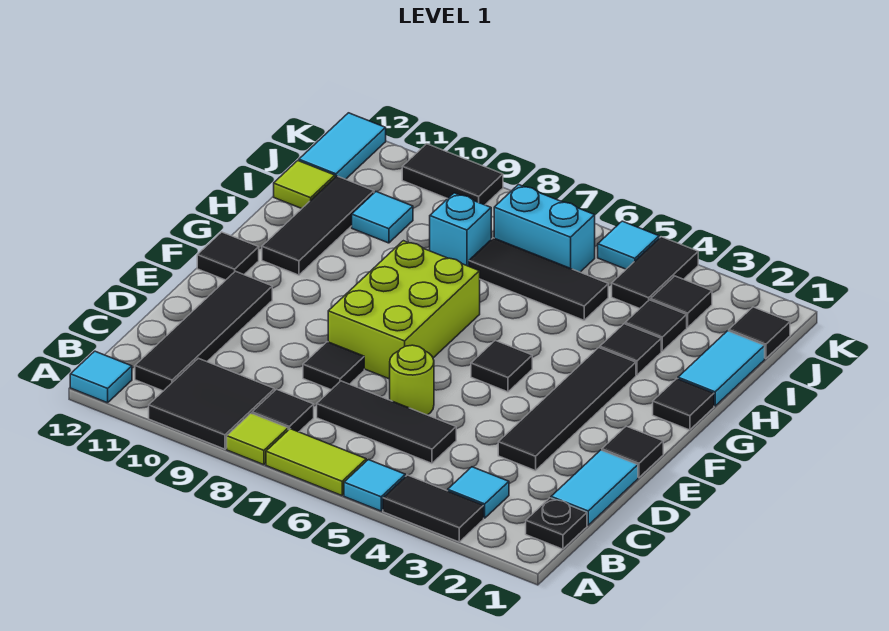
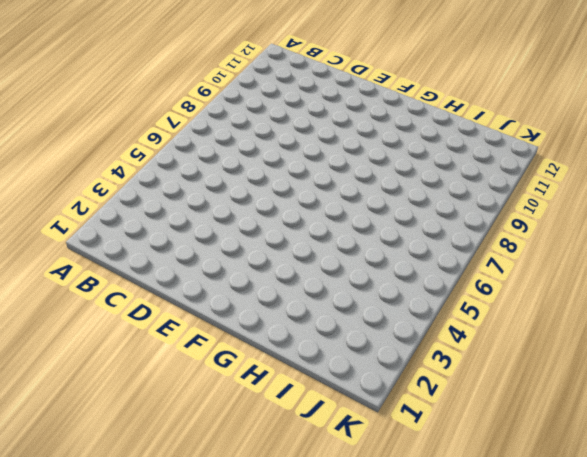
none -> black 1x2 tile [383,475,484,542]
none -> cyan 1x1 tile [344,460,405,511]
none -> lime 1x2 tile [266,429,366,496]
none -> lime 1x1 tile [227,413,288,465]

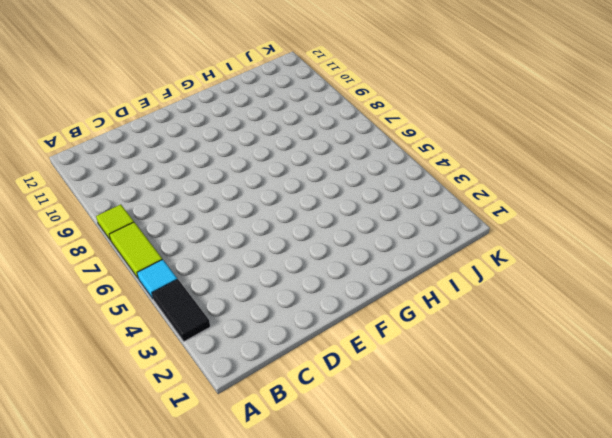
none -> black 2x2 tile [149,358,274,449]
none -> cyan 1x1 tile [70,351,132,403]
none -> black 1x1 plate [526,498,587,549]
none -> cyan 1x1 tile [448,467,509,518]

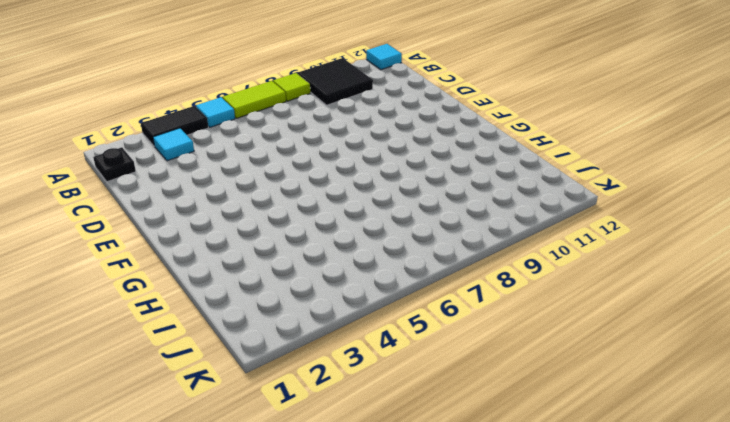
none -> black 1x1 tile [252,389,314,432]
none -> black 1x4 tile [135,271,272,391]
none -> cyan 1x2 tile [551,450,638,525]
none -> black 1x3 tile [317,381,456,463]

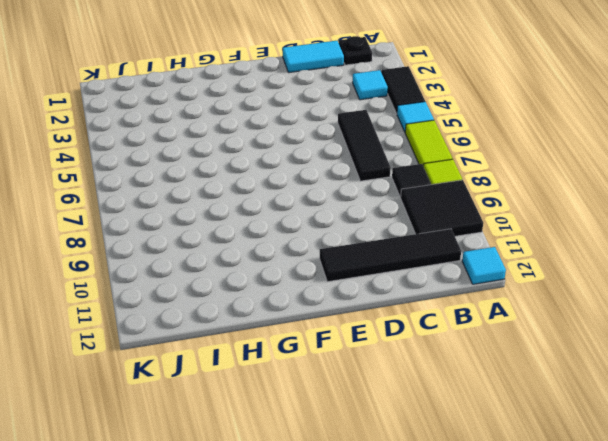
none -> black 1x4 tile [498,348,636,471]
none -> lime 1x1 round brick [390,345,434,415]
none -> black 1x1 tile [303,342,364,390]
none -> black 1x1 tile [602,426,663,478]

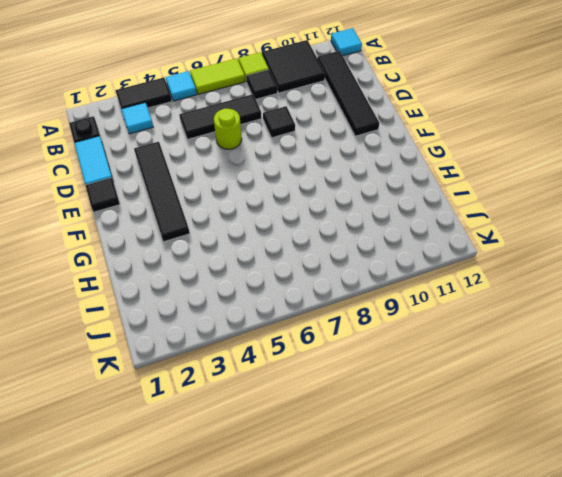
none -> lime 2x3 brick [328,241,480,379]
none -> black 1x1 tile [471,340,532,392]
none -> black 1x1 tile [197,232,259,280]
none -> black 1x1 tile [653,379,714,430]

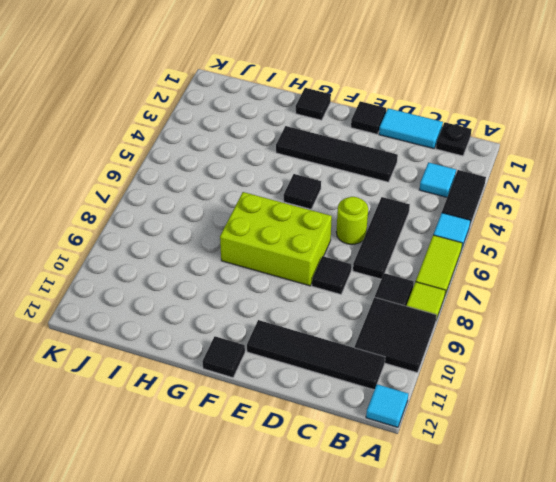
none -> black 1x3 tile [262,176,374,275]
none -> cyan 1x2 tile [678,331,765,406]
none -> black 1x1 tile [600,324,661,375]
none -> black 1x1 tile [625,300,687,351]

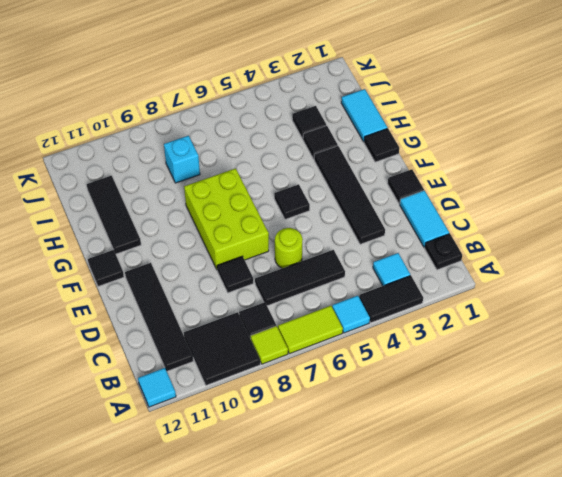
none -> black 1x3 tile [469,238,608,320]
none -> cyan 1x1 tile [352,192,413,243]
none -> lime 1x1 tile [274,161,335,209]
none -> black 1x1 tile [729,307,790,358]

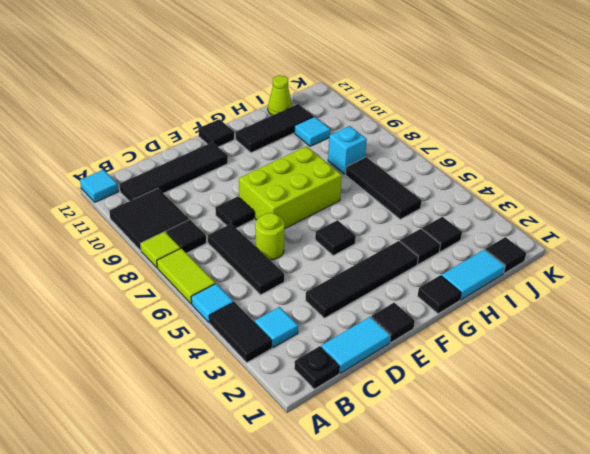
lime 1x1 cone [268,75,292,115] -> lime 1x1 tile [274,161,335,209]
none -> black 1x1 tile [651,276,712,327]
none -> black 1x2 tile [612,237,698,309]
none -> cyan 1x2 brick [494,185,595,272]
none -> cyan 1x2 tile [299,113,386,179]

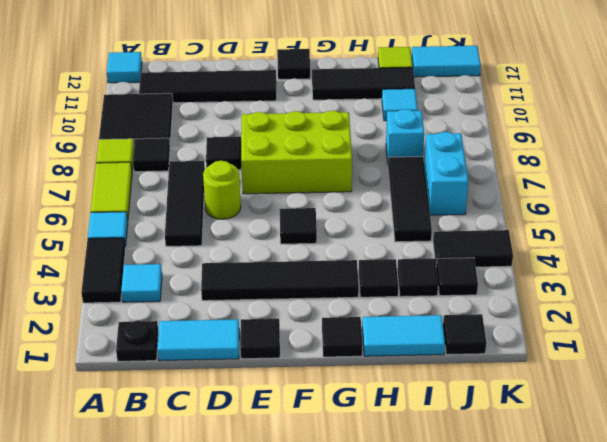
none -> cyan 1x1 tile [598,221,659,269]
none -> black 1x2 tile [402,144,503,205]

